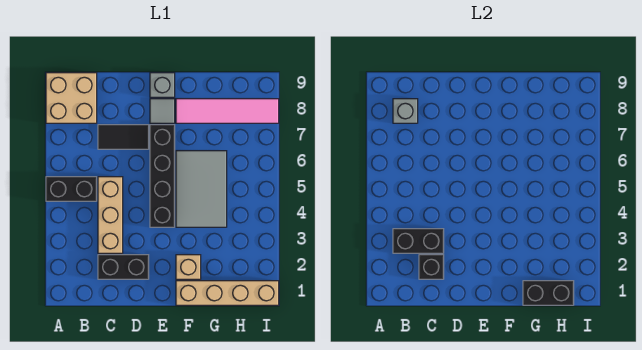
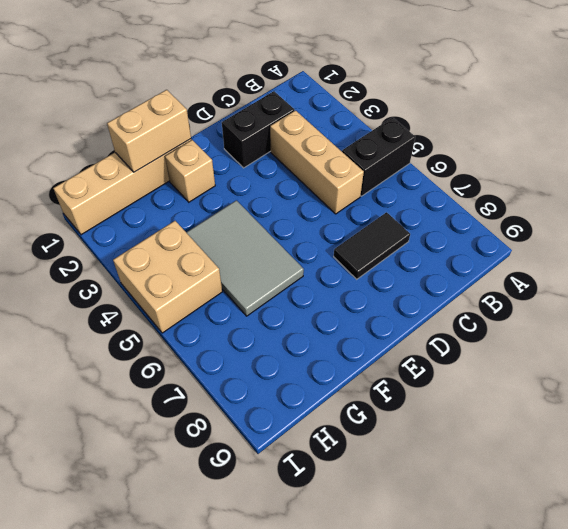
tan 1x2 brick [107,90,191,172] -> black 1x2 brick [523,281,574,305]
tan 2x2 brick [113,221,222,333] -> tan 2x2 brick moved to [46,73,97,123]
none -> black 1x4 brick [150,125,175,227]
none -> grey 1x1 tile [150,99,175,123]
none -> grey 1x1 brick [150,73,175,97]

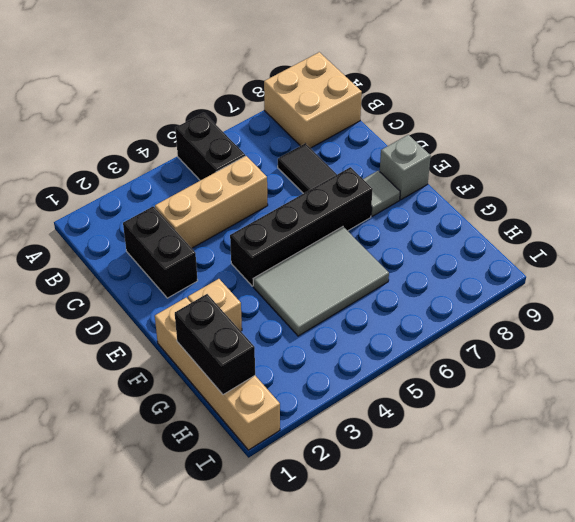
none -> pink 1x4 tile [176,99,279,123]
none -> black 1x2 brick [393,229,444,253]
none -> grey 1x1 brick [393,99,418,123]

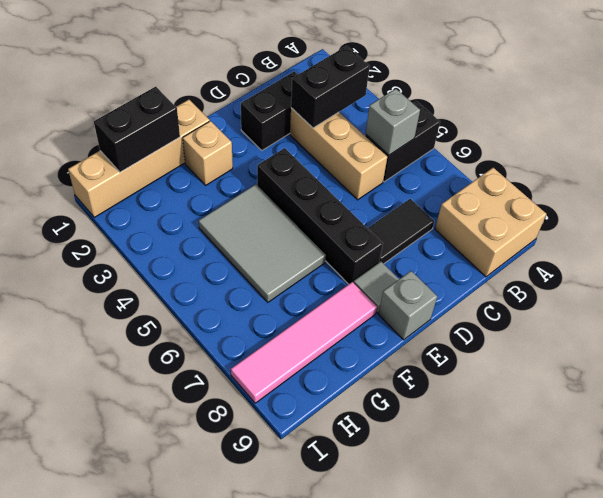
grey 1x1 brick [366,89,420,155] -> grey 1x1 brick moved to [393,99,418,123]
none -> black 1x1 brick [419,255,444,279]

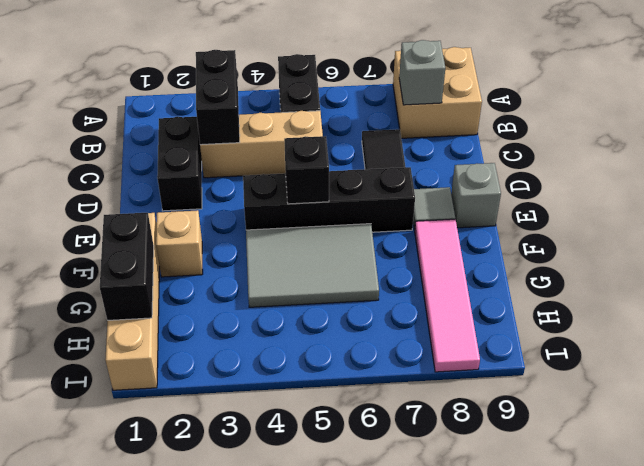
black 1x1 brick [284,136,329,204] -> black 1x1 brick moved to [419,255,444,279]

